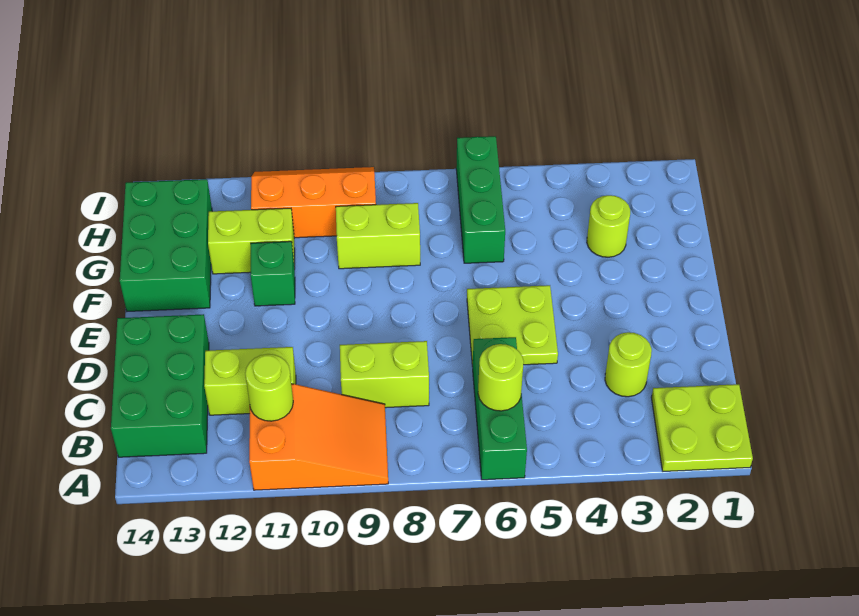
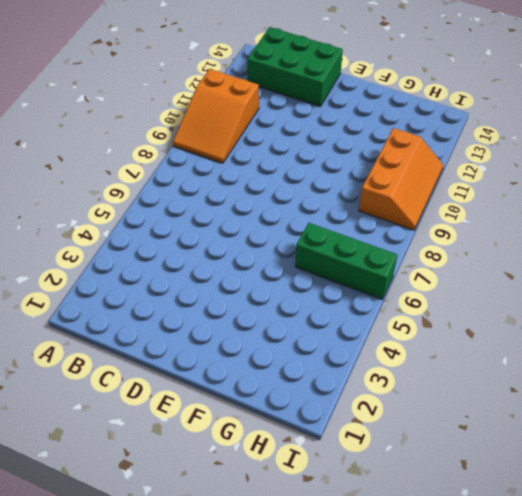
none -> lime 2x2 plate [651,384,753,471]
none -> green 1x3 brick [472,337,527,480]
none -> lime 1x1 round brick [605,332,652,397]

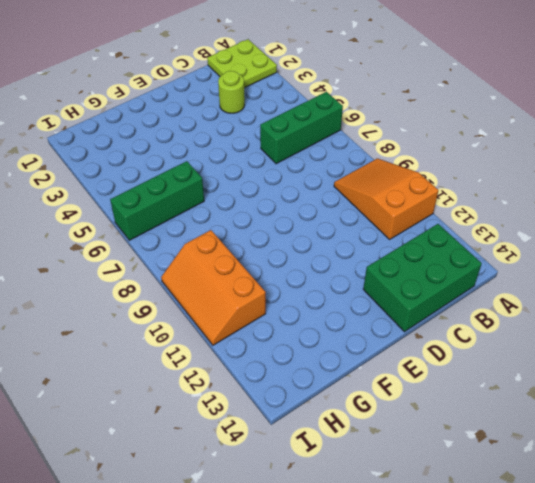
none -> lime 1x2 brick [340,341,429,408]
none -> lime 1x2 brick [204,347,296,415]
none -> lime 2x2 plate [467,285,558,367]

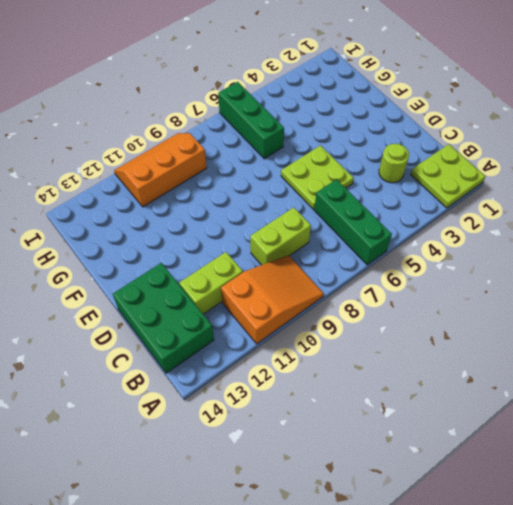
none -> green 1x1 brick [251,241,295,306]
none -> green 2x3 brick [120,179,212,311]
none -> lime 1x1 round brick [587,195,630,257]

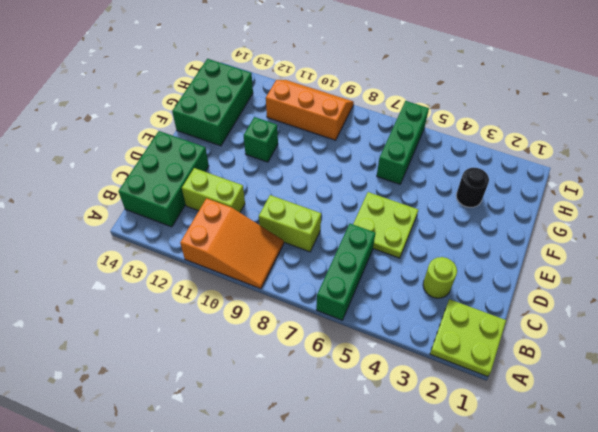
black 1x1 round brick [456,168,489,207] -> lime 1x1 round brick [587,195,630,257]
none -> lime 1x2 brick [336,203,420,269]
none -> lime 1x2 brick [208,208,295,274]
none -> lime 1x1 round brick [478,344,524,411]

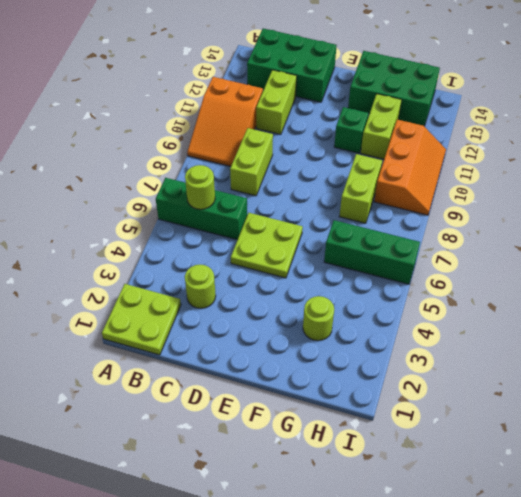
none -> lime 1x1 round brick [245,354,293,421]

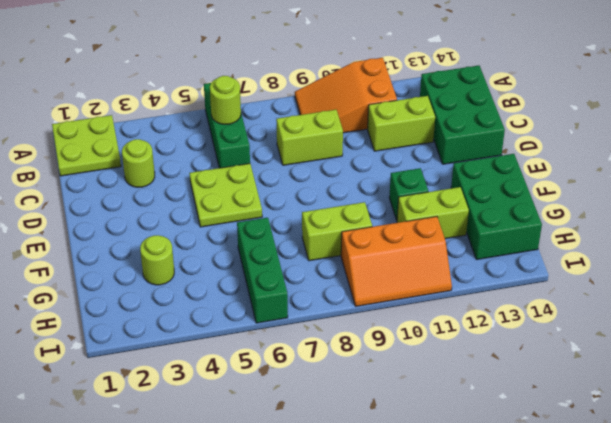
none -> lime 1x1 round brick [245,354,293,421]

